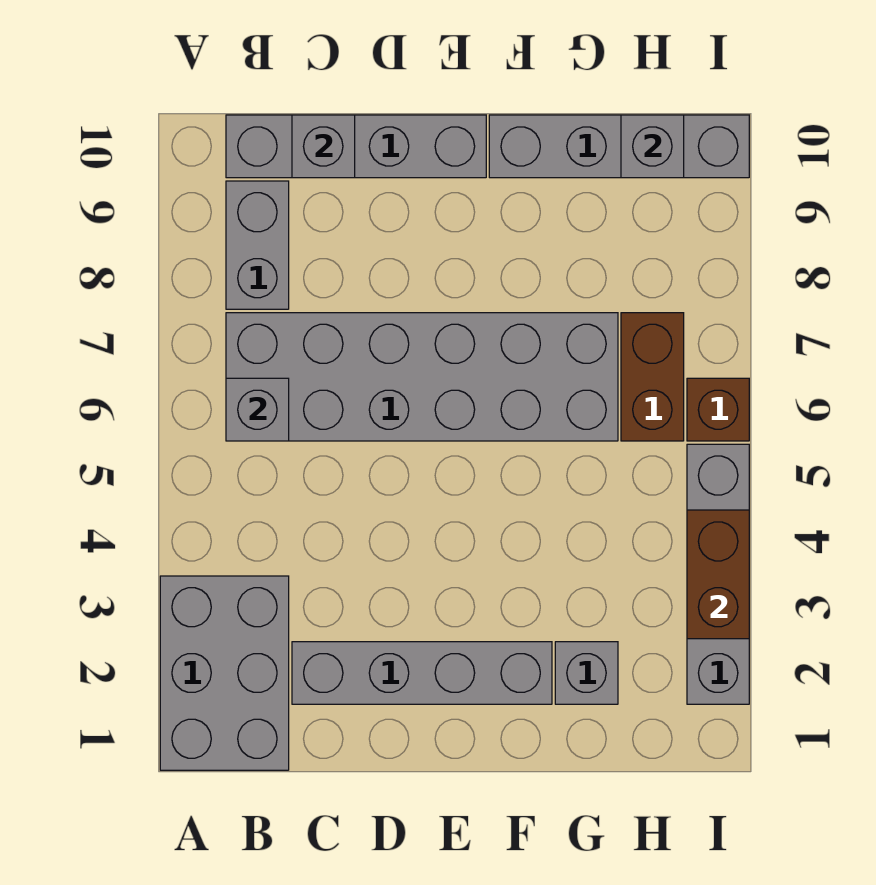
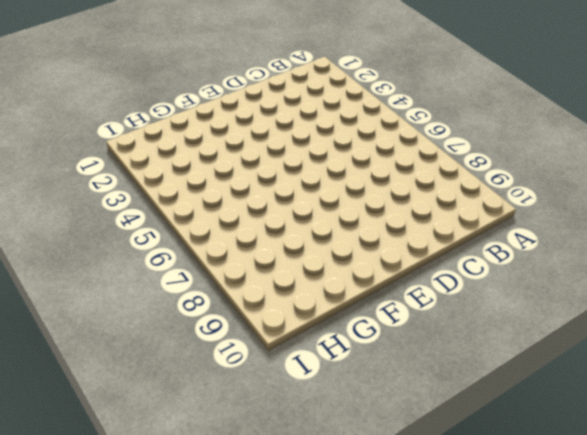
none -> grey 2x3 brick [160,576,289,770]
none -> grey 2x6 brick [226,313,618,441]
none -> grey 1x2 brick [226,181,289,309]

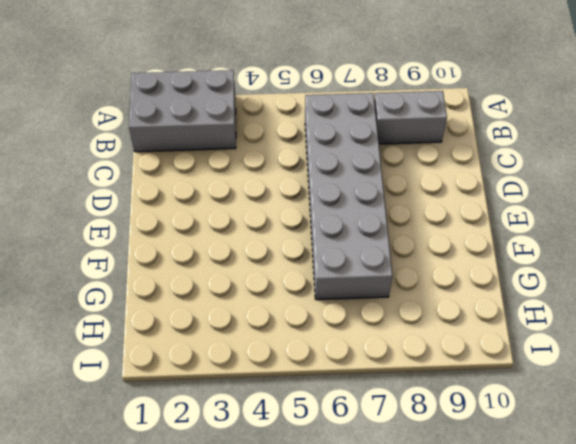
none -> grey 1x4 brick [226,115,486,178]
none -> grey 1x4 brick [292,642,552,704]
none -> grey 1x4 brick [489,115,749,178]

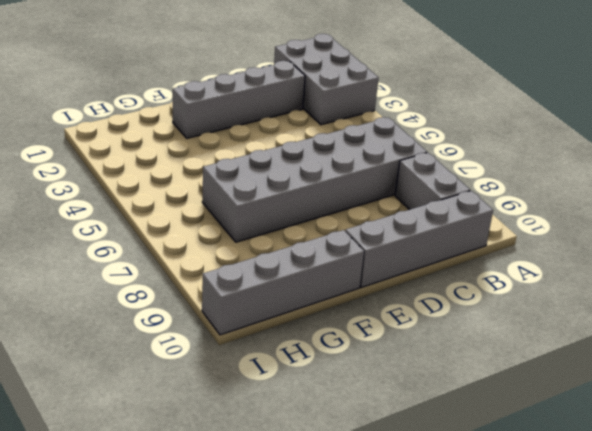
none -> grey 1x1 brick [555,642,618,704]
none -> brown 1x2 brick [621,313,684,441]
none -> grey 1x4 brick [687,444,749,704]

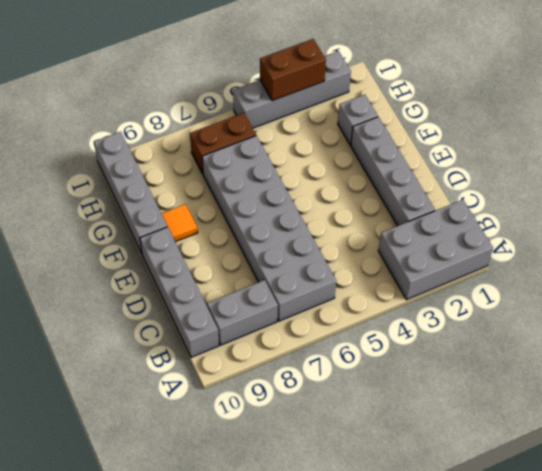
orange 1x1 tile [161,204,198,242] -> none
none -> brown 1x1 brick [687,378,749,441]
none -> grey 1x1 brick [226,378,289,441]
none -> grey 1x1 brick [292,115,355,178]

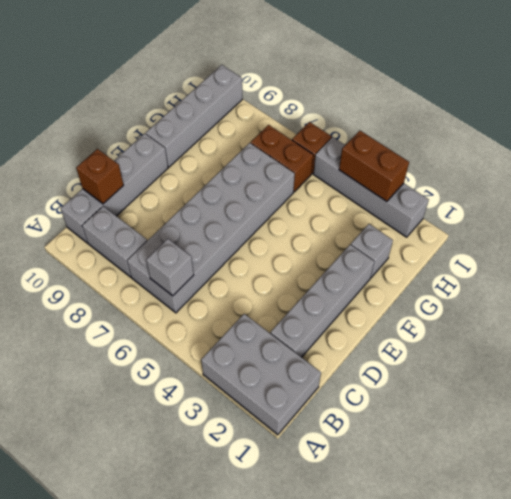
brown 1x1 brick [76,149,124,204] -> grey 1x1 brick [292,115,355,178]
none -> grey 1x1 brick [621,115,684,178]

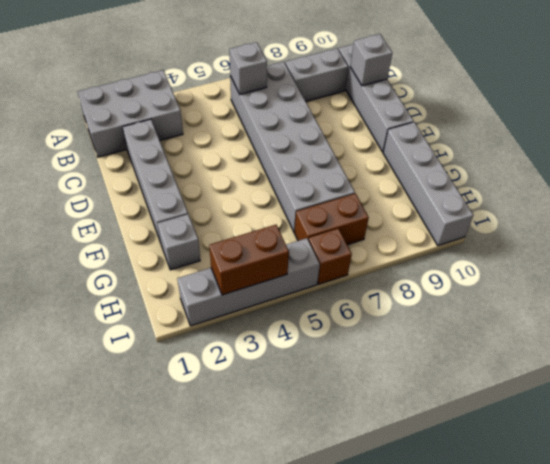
none -> grey 1x1 brick [621,115,684,178]

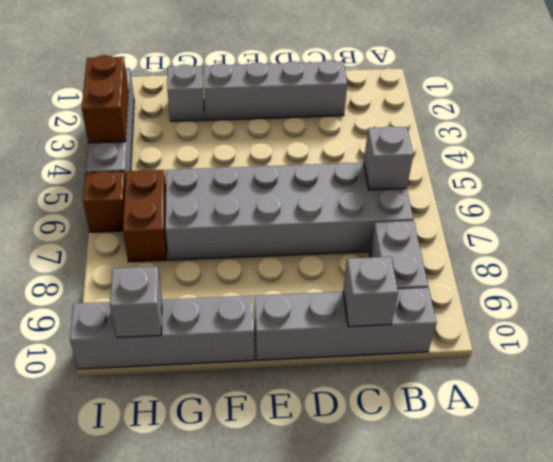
none -> grey 2x3 brick [160,576,289,770]

